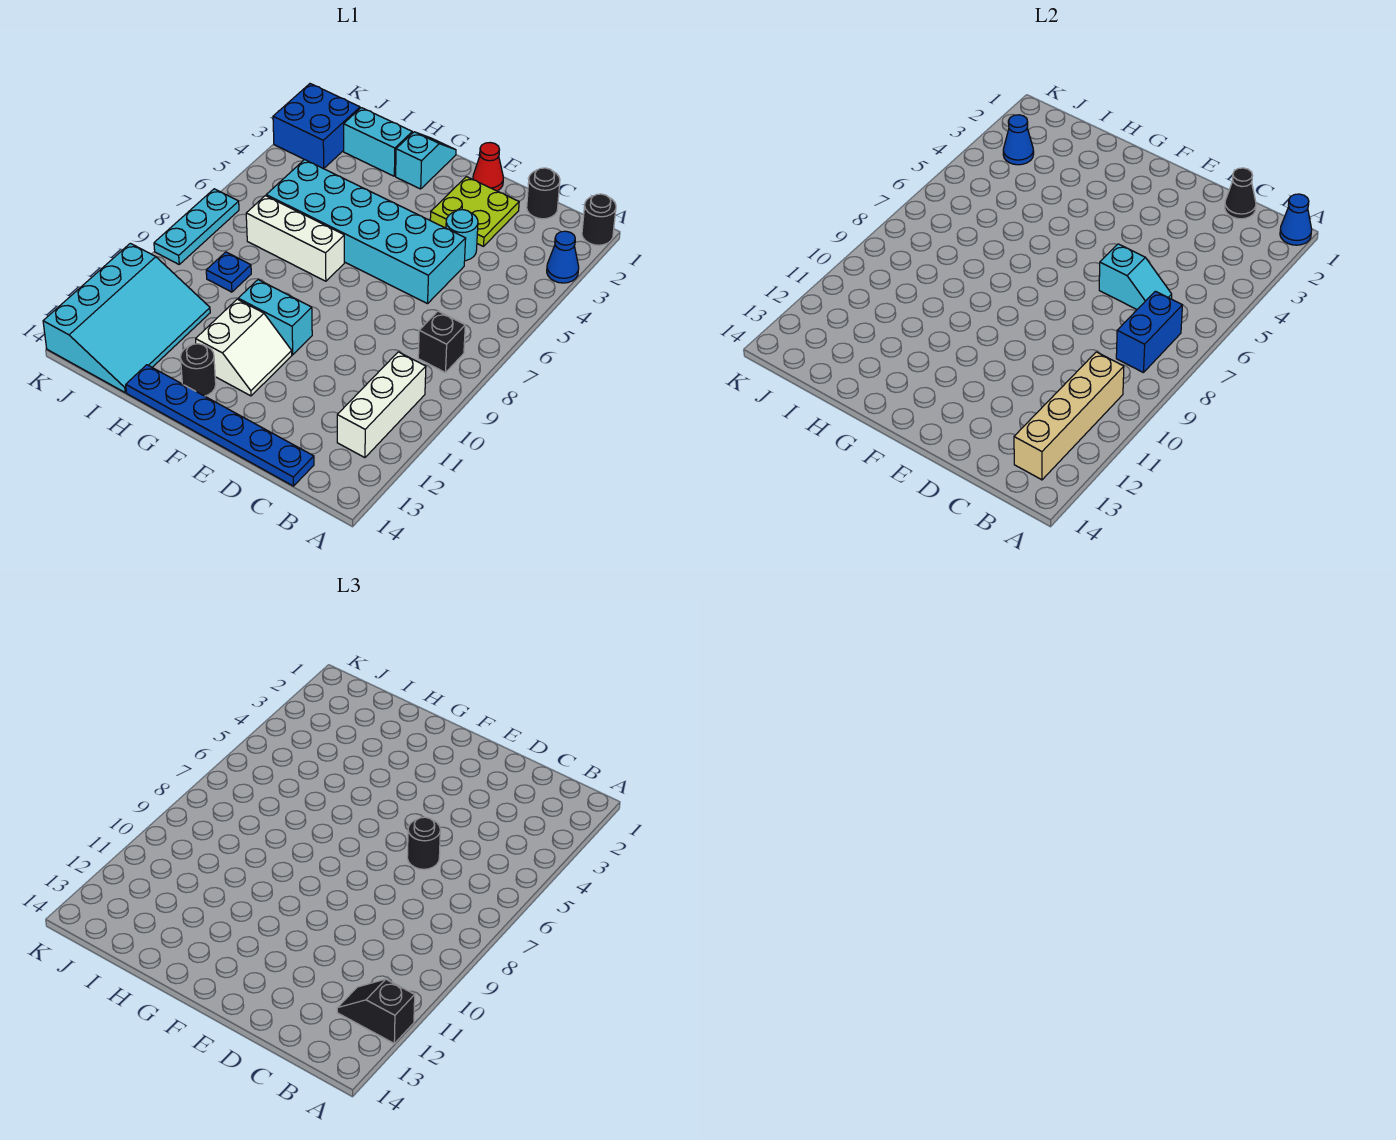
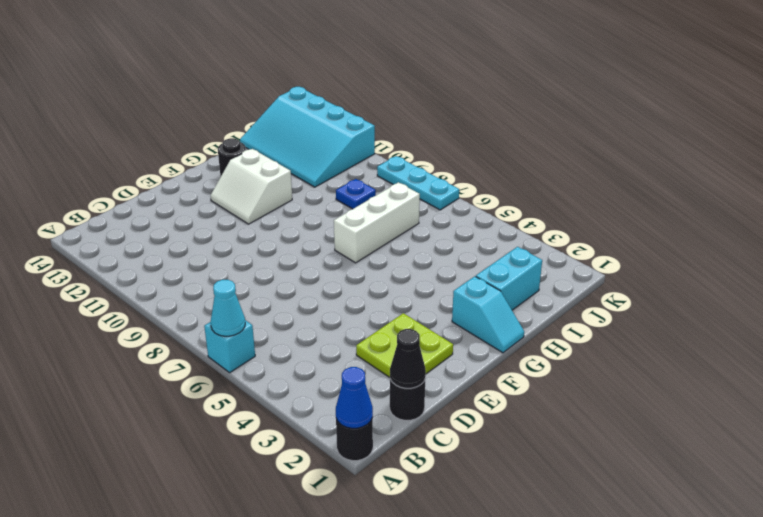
cyan 1x1 brick [204,320,255,373] -> none
cyan 1x1 cone [211,280,245,336] -> none
none -> blue 1x1 cone [547,231,579,283]
none -> black 1x1 brick [418,311,465,373]
none -> white 1x3 brick [337,352,426,458]

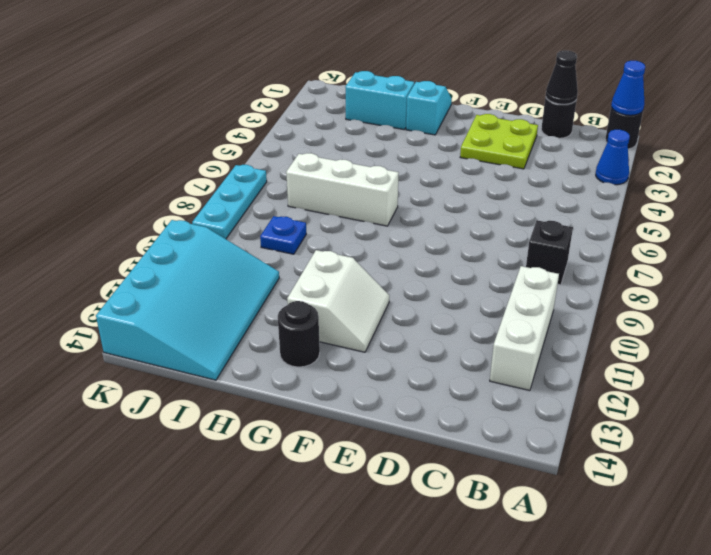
none -> blue 1x6 plate [126,365,314,486]
none -> cyan 1x1 round brick [446,210,478,261]
none -> cyan 2x6 brick [266,160,466,304]

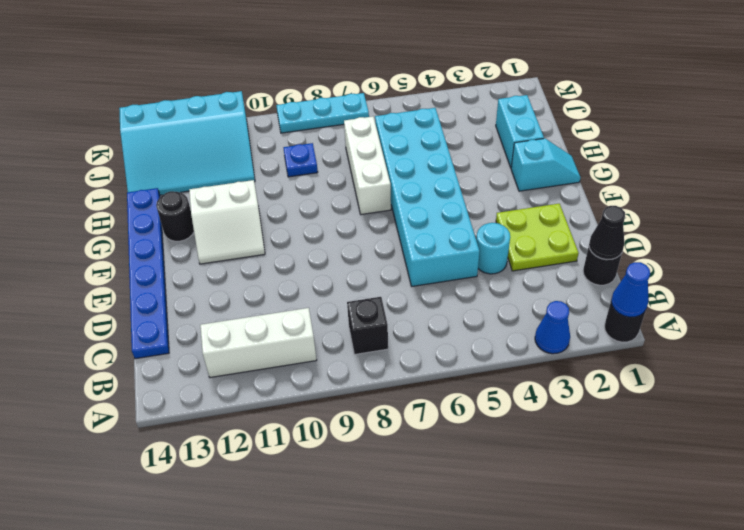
none -> red 1x1 cone [473,143,503,191]
none -> cyan 1x2 brick [238,280,312,355]
none -> blue 2x2 brick [273,84,360,169]

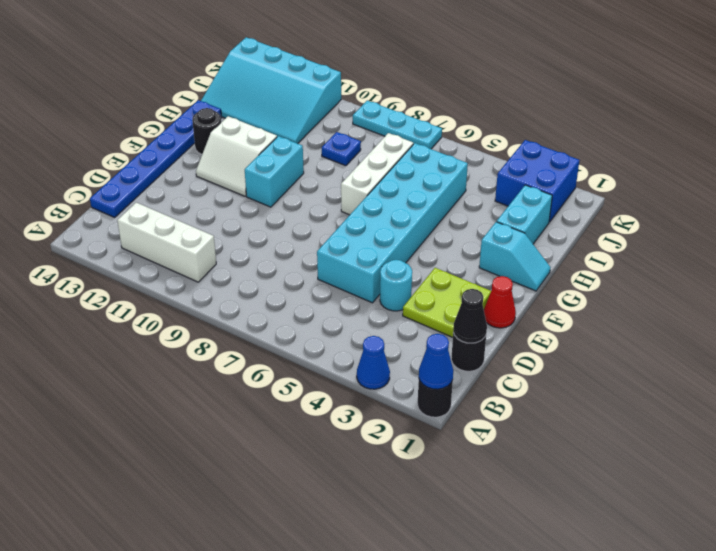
none -> black 1x1 brick [418,311,465,373]
none -> blue 1x2 brick [1116,291,1182,373]
none -> tan 1x4 brick [1014,352,1124,480]

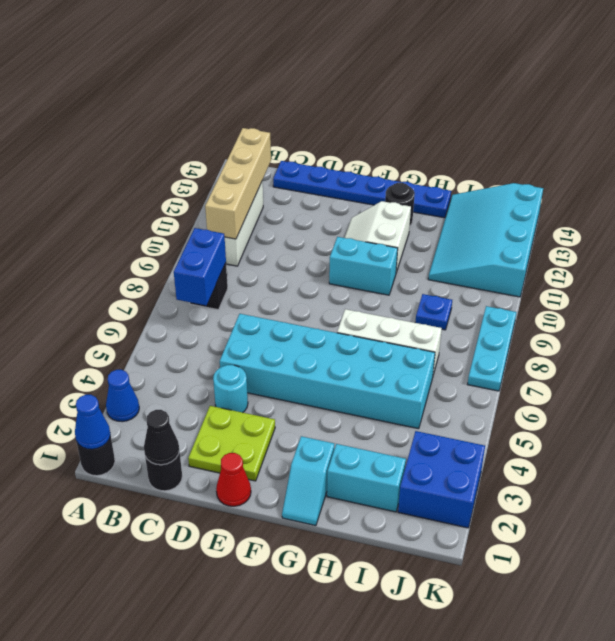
none -> cyan 1x2 slope [1099,244,1172,309]
none -> blue 1x1 cone [1003,115,1034,165]
none -> black 1x2 slope [337,979,415,1043]

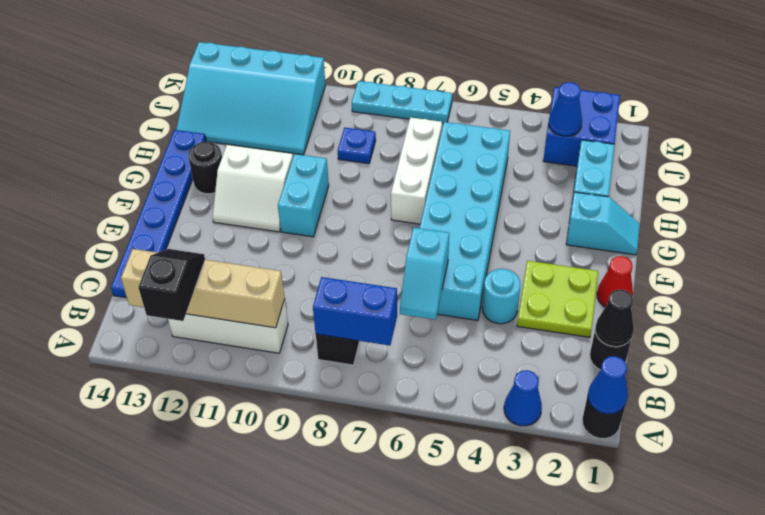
none -> black 1x1 round brick [407,817,440,869]

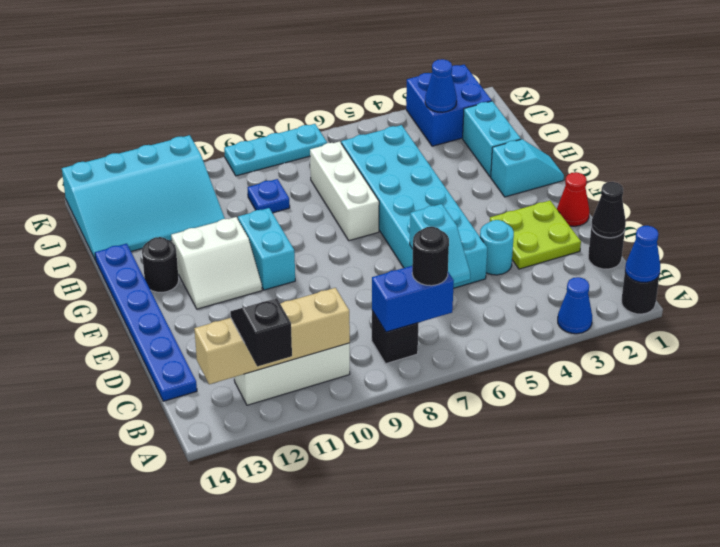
black 1x1 round brick [412,227,449,286] -> black 1x1 round brick moved to [407,817,440,869]

